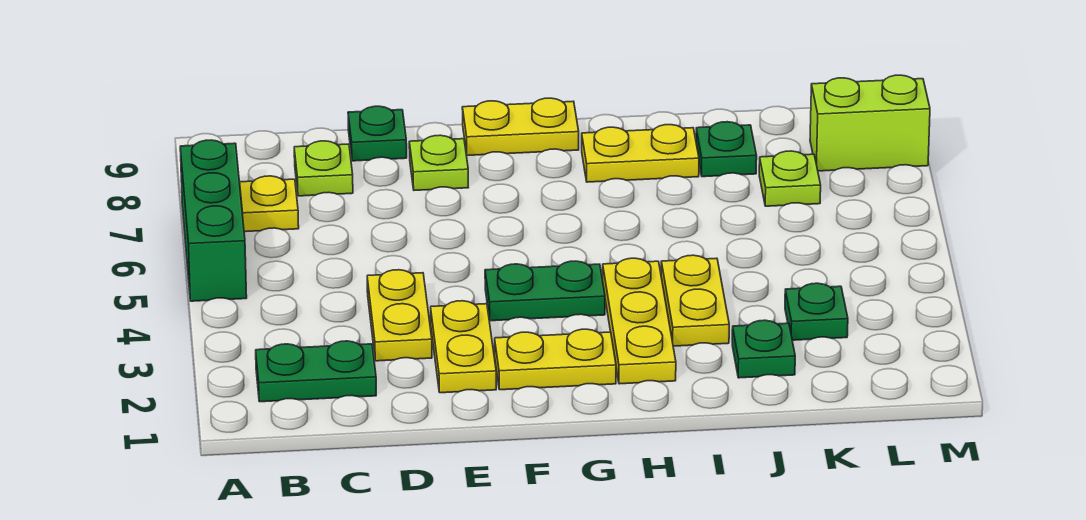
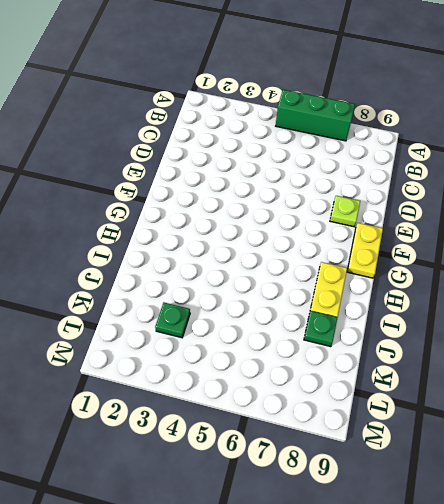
none -> green 1x2 plate [256,341,376,402]
none -> yellow 1x1 plate [240,176,299,232]
none -> lime 1x1 plate [294,141,353,196]

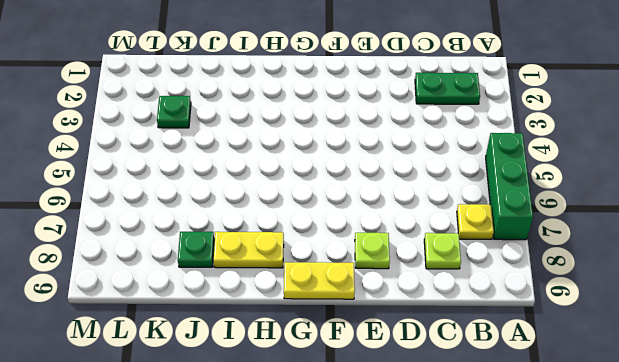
none -> yellow 1x2 plate [367,270,432,361]
none -> green 1x1 plate [348,106,407,161]
none -> yellow 1x2 plate [431,301,496,393]

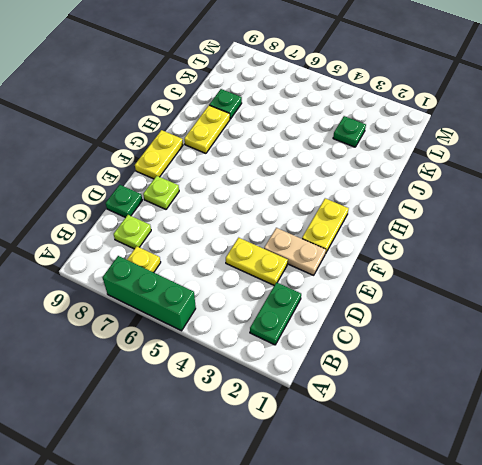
tan 1x2 plate [264,228,326,275] -> yellow 1x2 plate [431,301,496,393]
none -> green 1x2 plate [485,261,605,321]
none -> yellow 1x3 plate [603,258,676,384]
none -> yellow 1x2 plate [661,255,729,346]

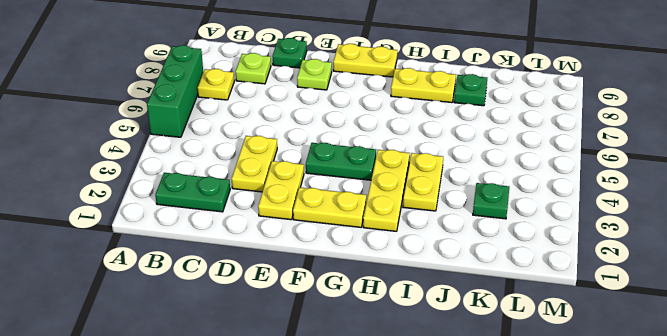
none -> green 1x1 plate [732,320,795,378]
none -> lime 1x1 plate [759,151,821,206]
none -> lime 1x2 brick [810,75,930,171]

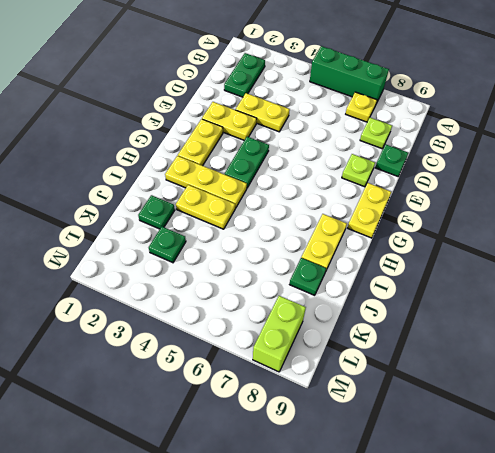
none -> lime 1x1 plate [759,151,821,206]

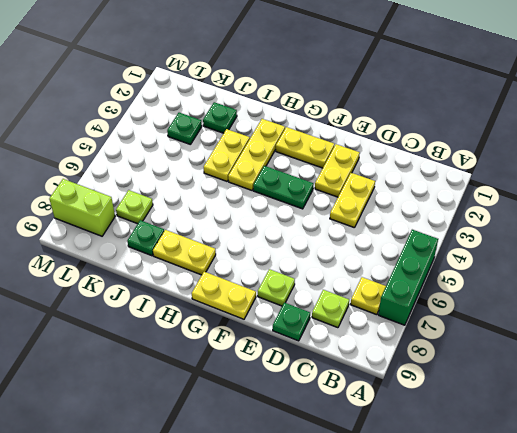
none -> green 1x2 plate [256,341,376,402]

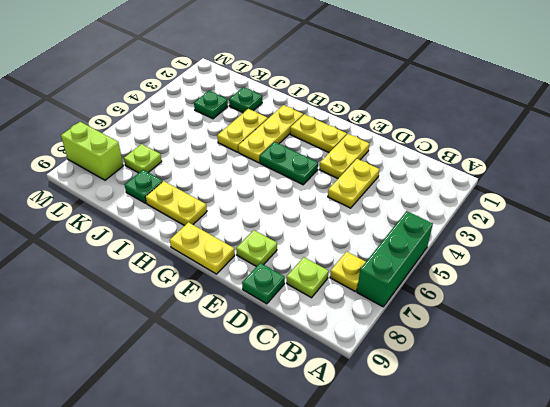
none -> green 1x2 plate [256,341,376,402]

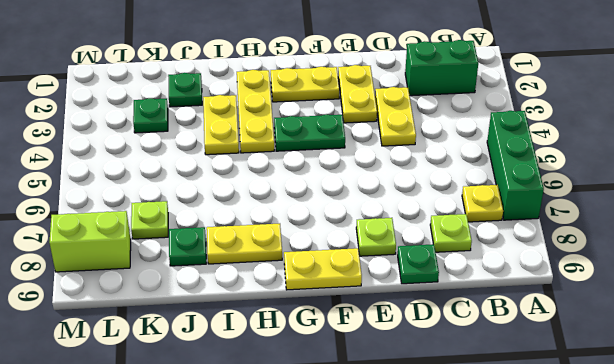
green 1x2 brick [405,40,478,96] -> green 1x2 plate [256,341,376,402]

